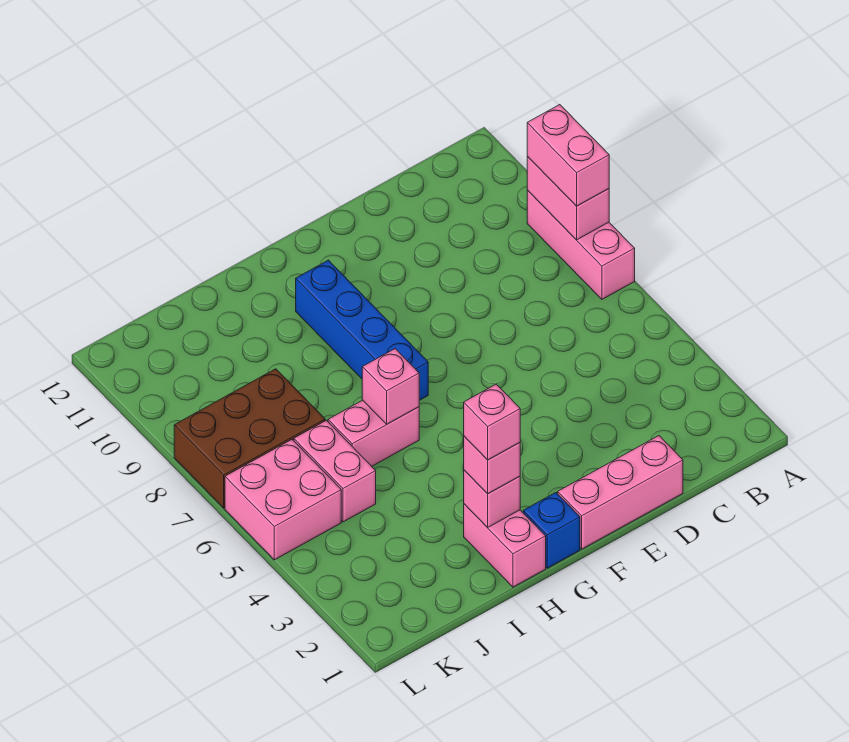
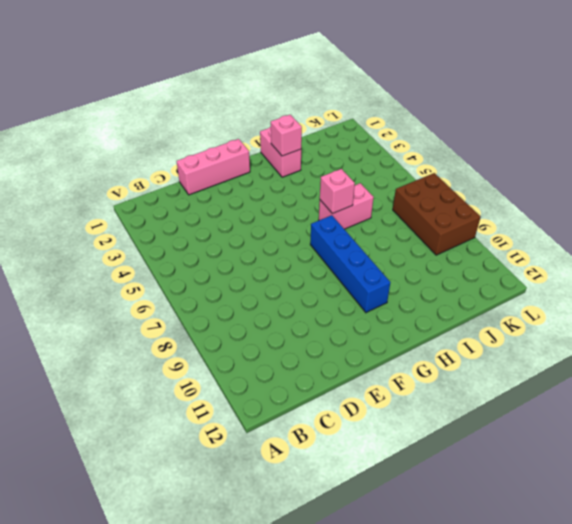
brown 2x3 brick [393,173,481,255] -> brown 2x3 brick turned to [174,369,325,508]
none -> pink 1x3 brick [527,190,635,299]
none -> blue 1x1 brick [523,493,580,568]
none -> pink 1x2 brick [294,420,376,522]

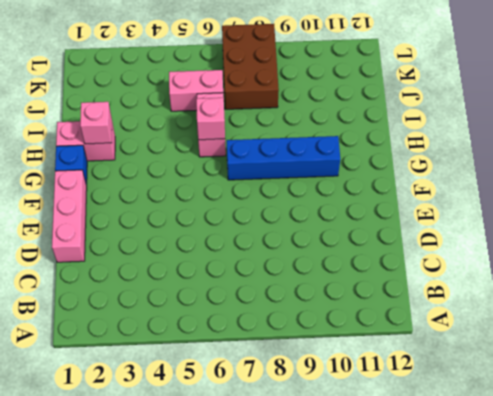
none -> pink 1x3 brick [527,190,635,299]
none -> pink 2x2 brick [225,440,341,560]
none -> pink 1x2 brick [527,157,609,240]

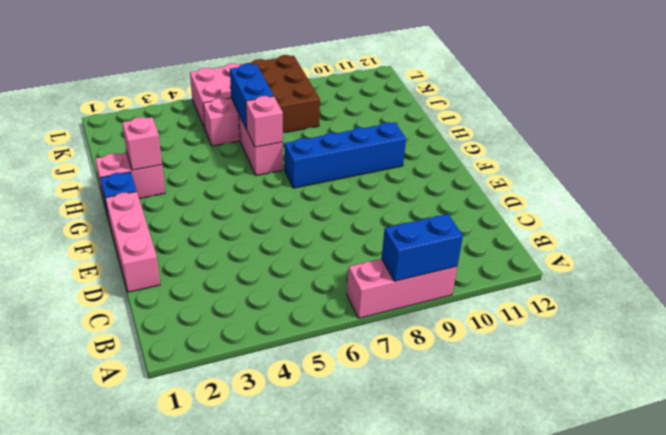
blue 1x2 brick [381,214,463,281] -> pink 1x2 brick [527,157,609,240]
blue 1x2 brick [230,64,274,130] -> none
none -> pink 1x2 brick [527,105,609,206]
none -> pink 1x1 brick [464,436,520,494]
none -> pink 1x1 brick [464,384,520,460]

